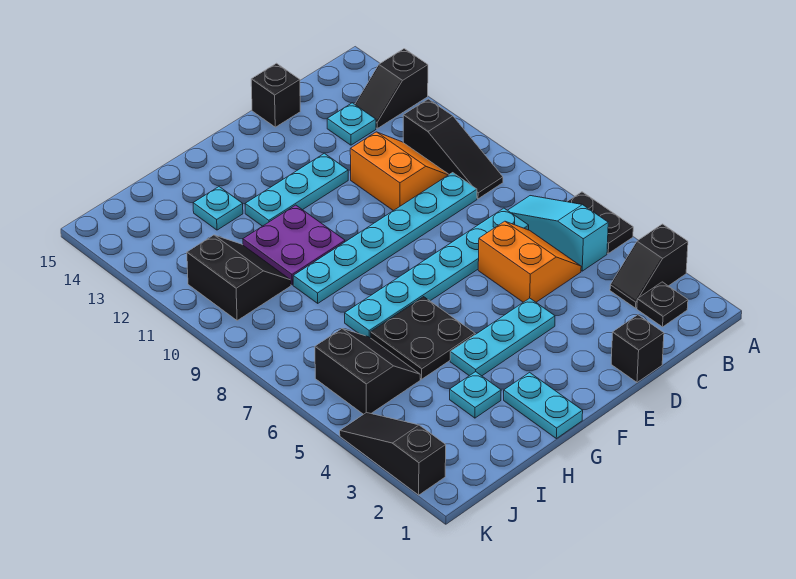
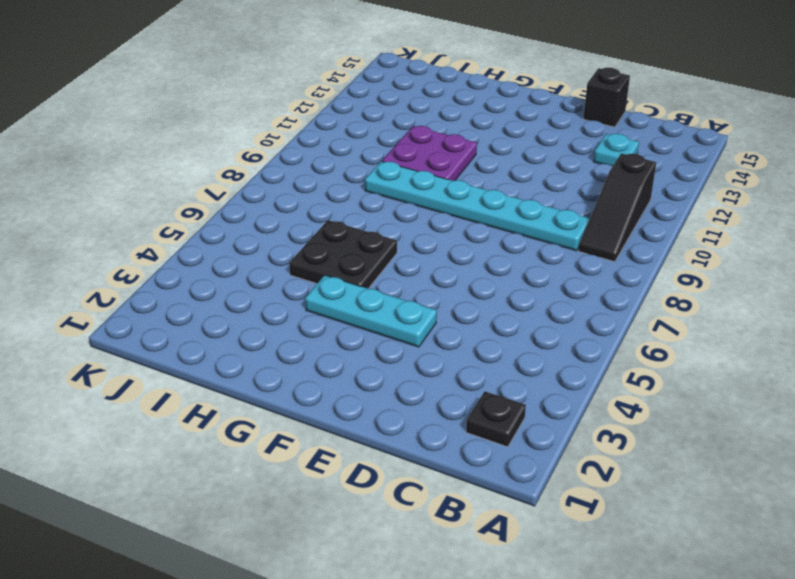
none -> black 1x2 slope [610,224,688,308]
none -> black 1x2 plate [567,192,633,253]
none -> black 1x2 slope [355,49,428,128]

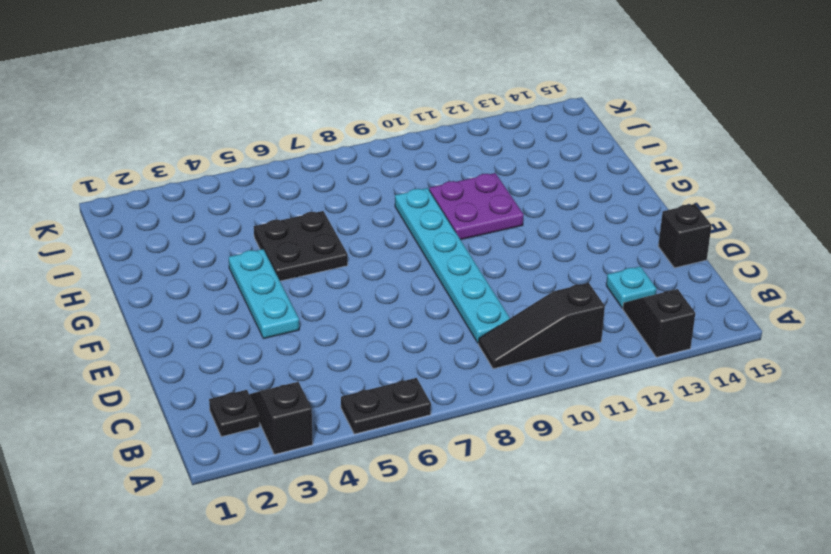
none -> cyan 1x3 slope [508,196,608,271]
none -> orange 2x2 slope [478,221,581,302]
none -> cyan 1x6 plate [345,208,529,338]

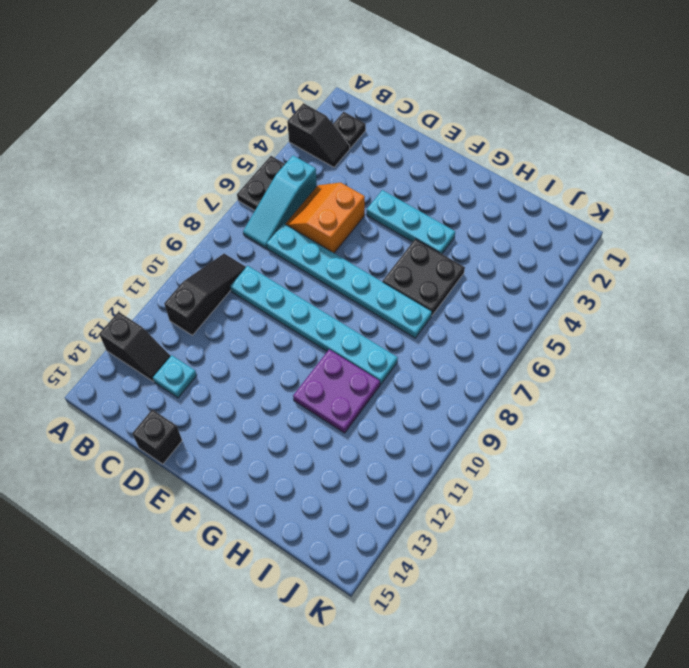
none -> orange 2x2 slope [350,132,449,211]
none -> black 1x1 brick [611,315,664,382]
none -> cyan 1x3 plate [245,153,348,226]

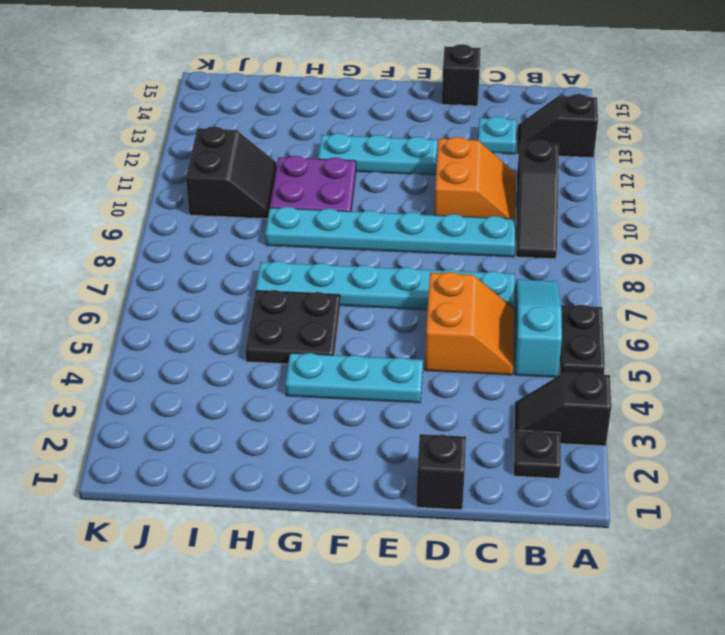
none -> cyan 1x2 plate [504,372,583,439]
none -> cyan 1x1 plate [450,372,501,418]
none -> cyan 1x1 plate [193,187,243,230]

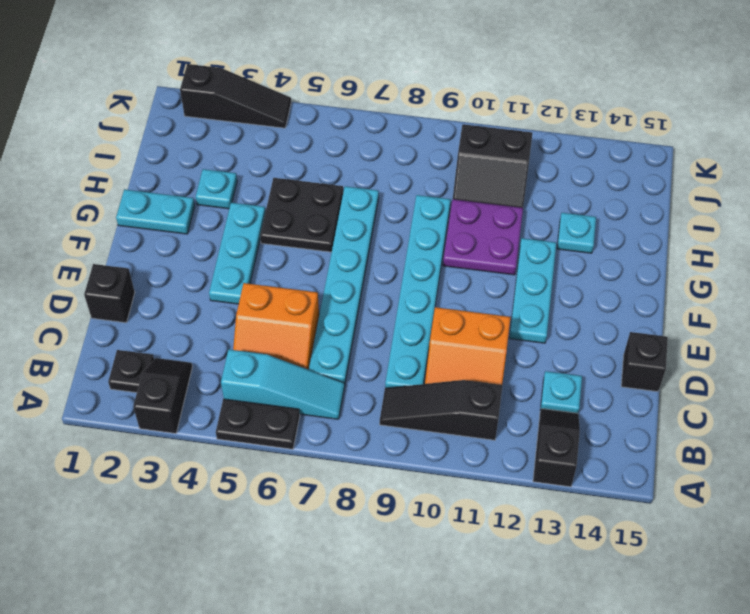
none -> black 2x2 slope [315,329,420,414]

